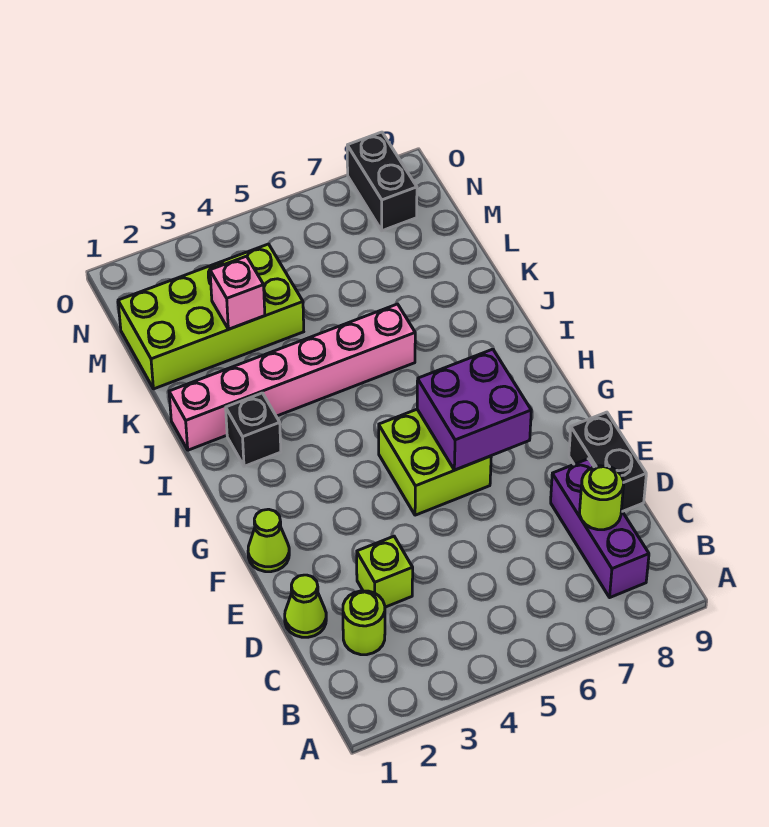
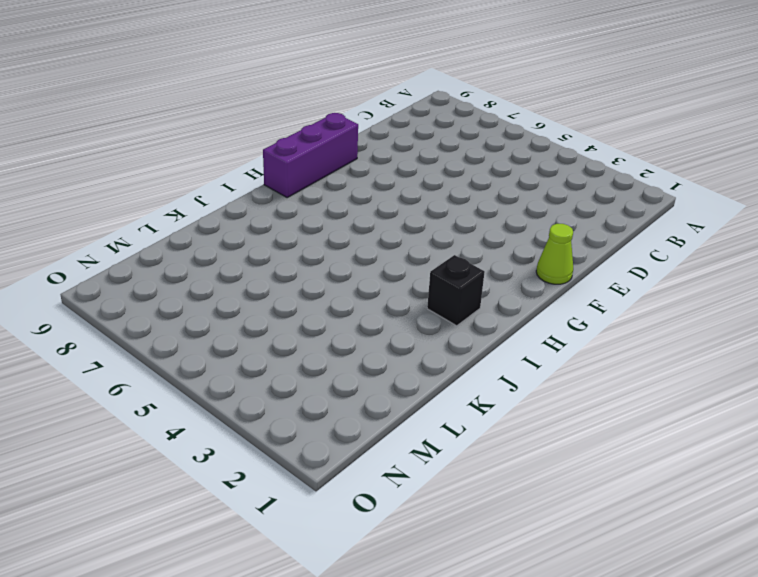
purple 1x3 brick [263,113,358,197] -> purple 1x3 brick moved to [551,459,649,597]
none -> lime 1x1 round brick [343,591,385,655]
none -> lime 1x1 cone [285,575,326,637]
none -> lime 1x1 brick [357,536,413,607]

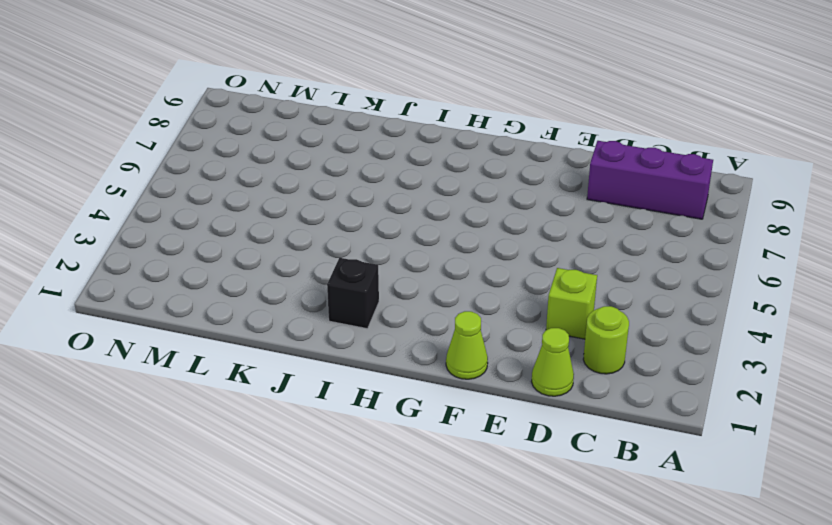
none -> black 1x2 brick [569,412,646,511]
none -> lime 2x2 brick [379,409,491,515]
none -> pink 1x6 brick [169,304,415,450]

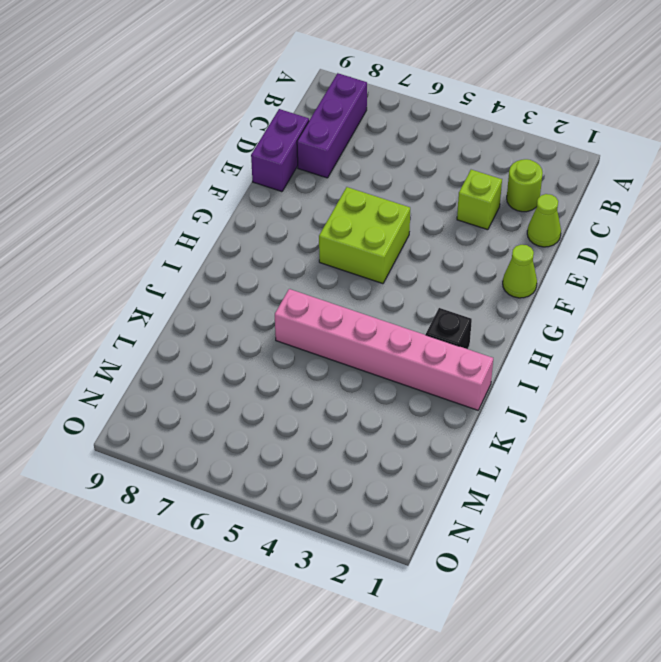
purple 1x2 brick [251,109,309,192] -> black 1x2 brick [569,412,646,511]
none -> lime 2x4 brick [118,244,304,389]
none -> black 1x2 brick [347,132,417,231]
none -> lime 1x1 round brick [580,466,624,530]

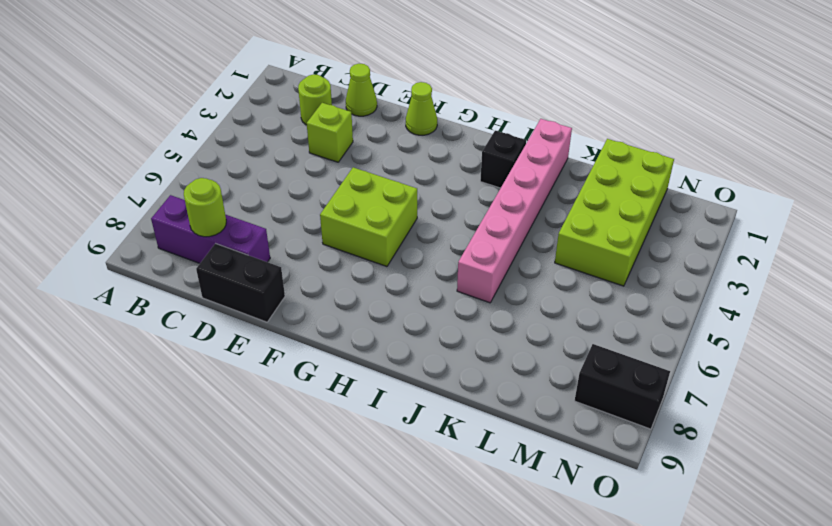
none -> purple 2x2 brick [417,349,531,470]
none -> pink 1x1 brick [210,256,265,329]

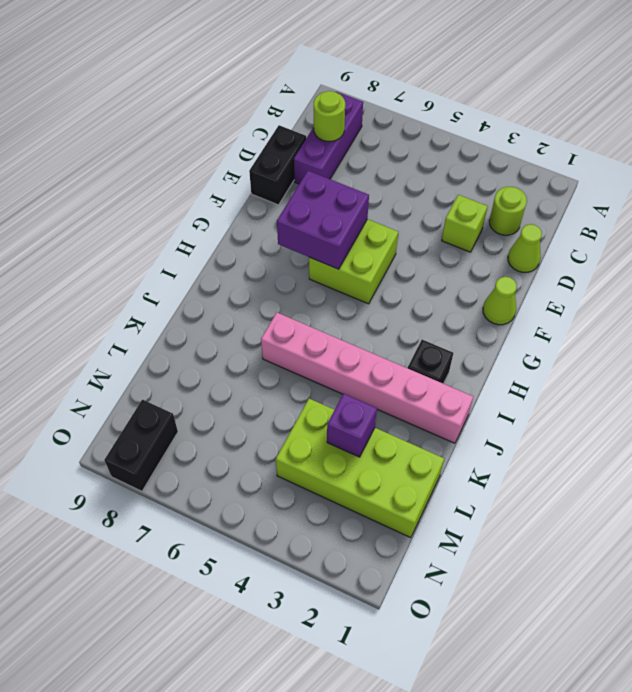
purple 1x1 brick [327,394,377,457] -> pink 1x1 brick [210,256,265,329]

